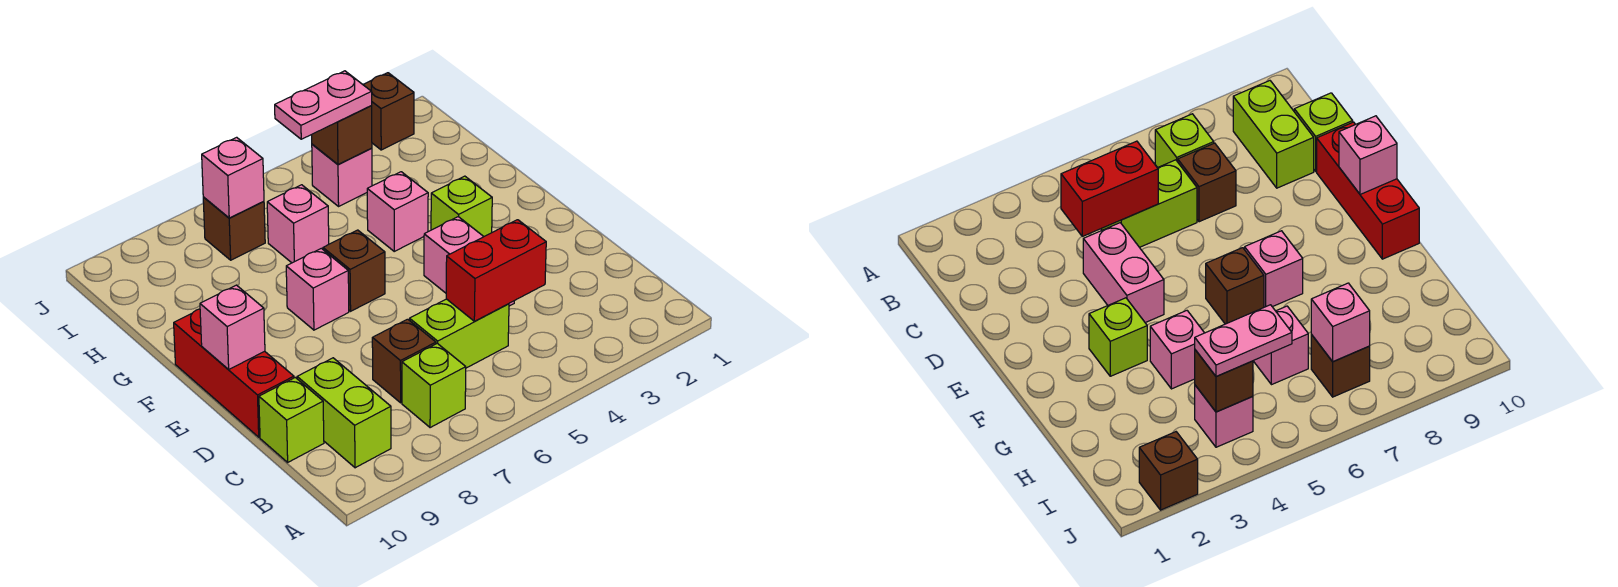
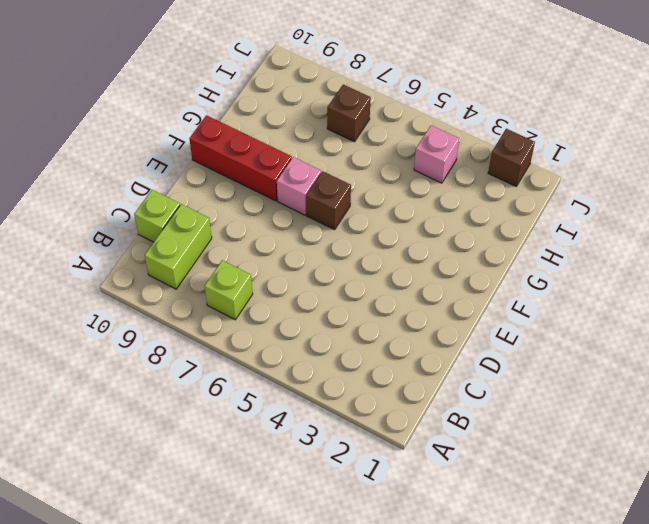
red 1x3 brick [189,115,292,201] -> red 1x3 brick turned to [174,309,294,437]
none -> lime 1x2 brick [410,299,509,368]
none -> brown 1x1 brick [372,319,436,403]
none -> pink 1x2 brick [424,217,514,306]

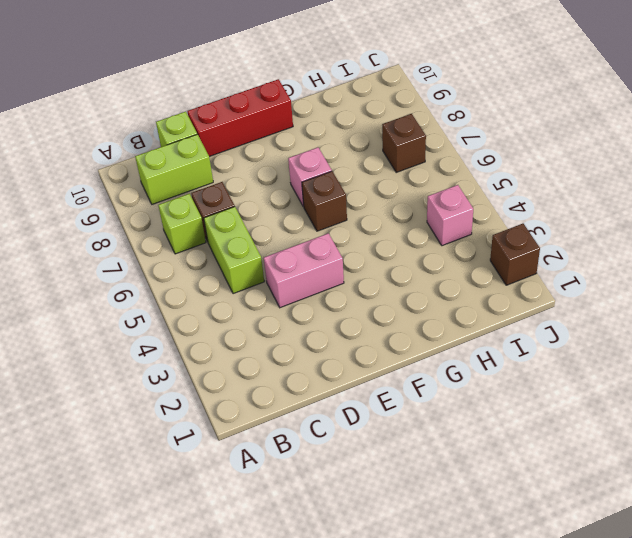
none -> lime 1x1 brick [431,176,492,236]
none -> pink 1x1 brick [367,172,428,251]
none -> pink 1x1 brick [267,185,329,263]

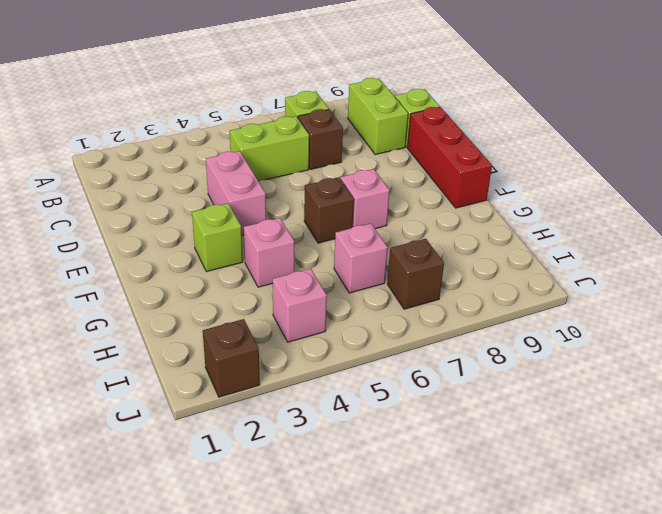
none -> red 1x2 brick [446,220,546,321]
none -> pink 1x1 brick [200,285,265,370]
none -> brown 1x1 brick [312,106,372,164]

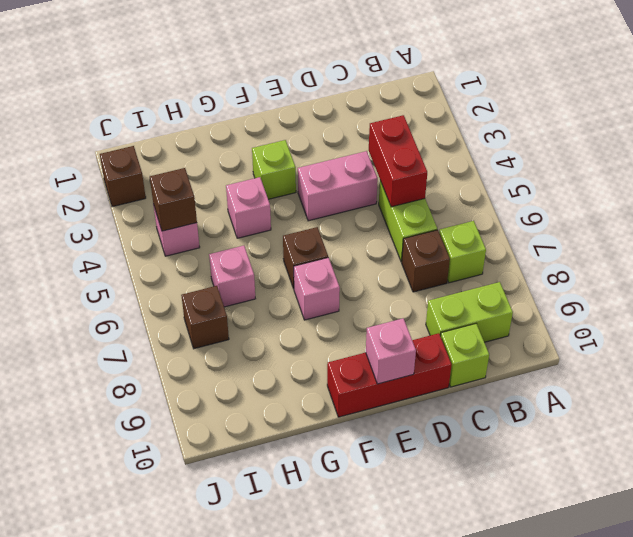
none -> pink 1x1 brick [202,137,264,218]
none -> pink 1x2 plate [275,71,372,139]

